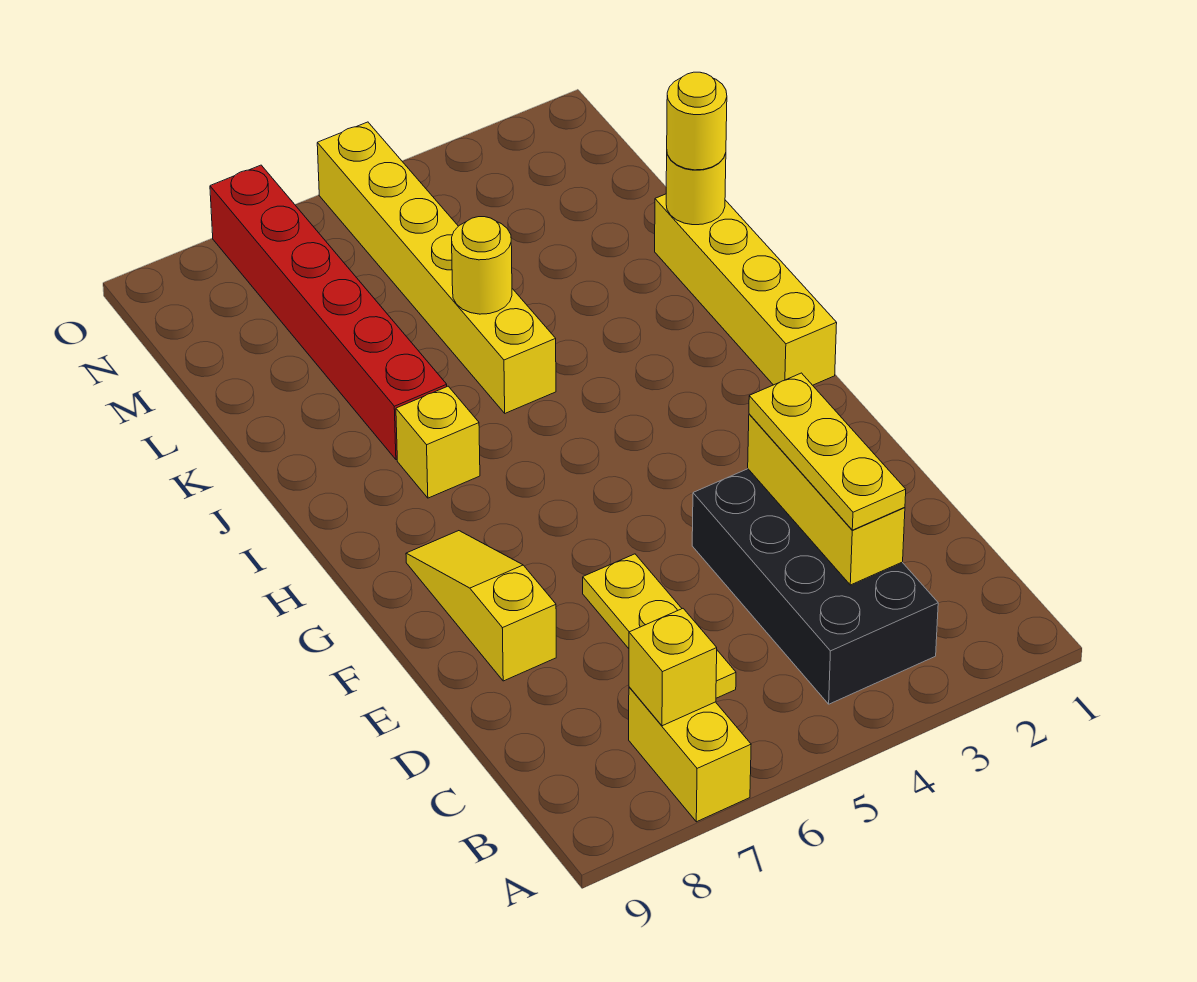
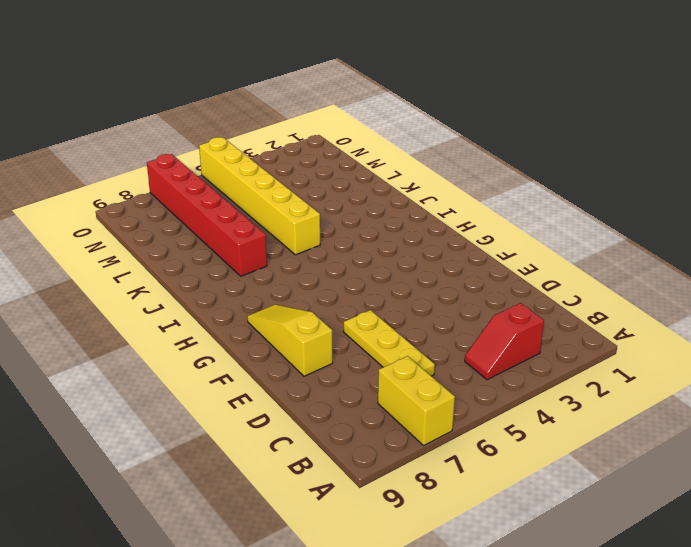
red 1x2 slope [465,303,544,380] -> black 2x4 brick [692,469,938,704]
none -> yellow 1x4 brick [655,194,837,385]
none -> yellow 1x1 brick [396,386,480,498]
none -> yellow 1x1 brick [629,609,717,726]

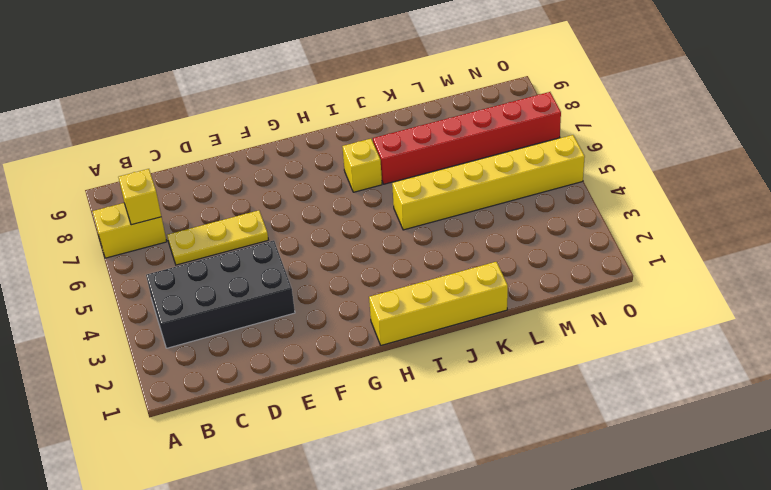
none -> yellow 1x3 slope [406,531,556,681]
none -> yellow 1x3 brick [748,414,905,585]
none -> yellow 1x1 round brick [666,153,726,225]

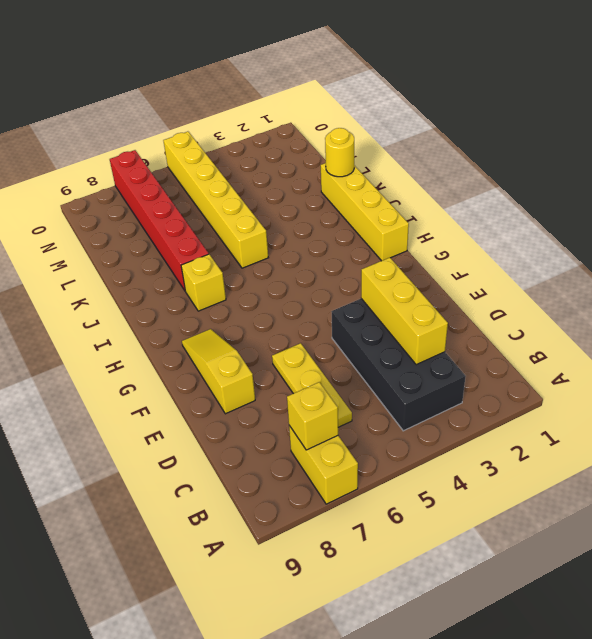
none -> yellow 1x1 round brick [452,217,512,314]
none -> yellow 1x3 plate [749,373,906,530]
none -> yellow 1x1 round brick [667,72,727,170]

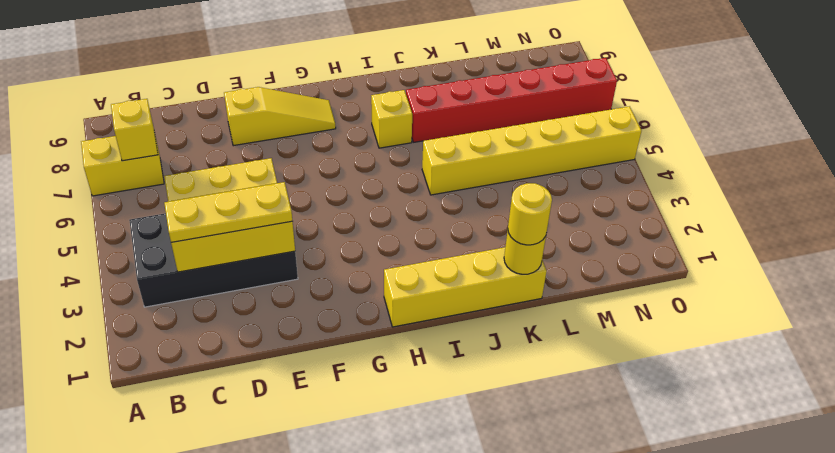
none -> yellow 1x1 round brick [452,217,512,314]

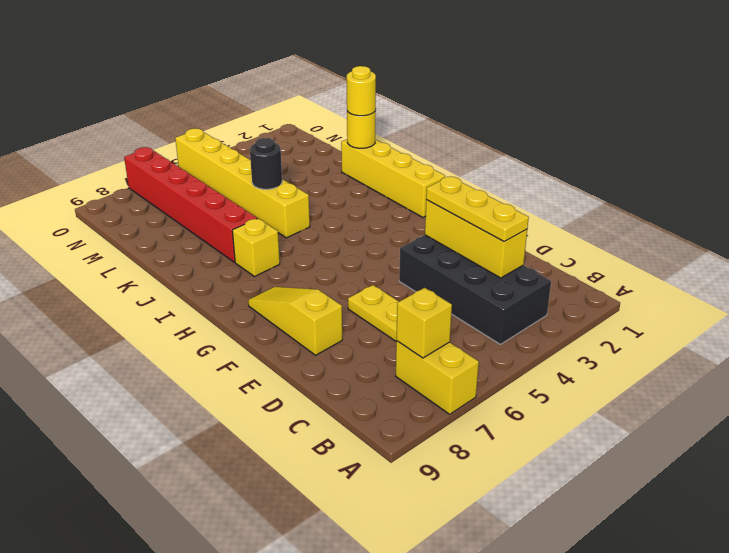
black 1x1 round brick [250,138,282,189] -> yellow 1x1 round brick [452,217,512,314]

